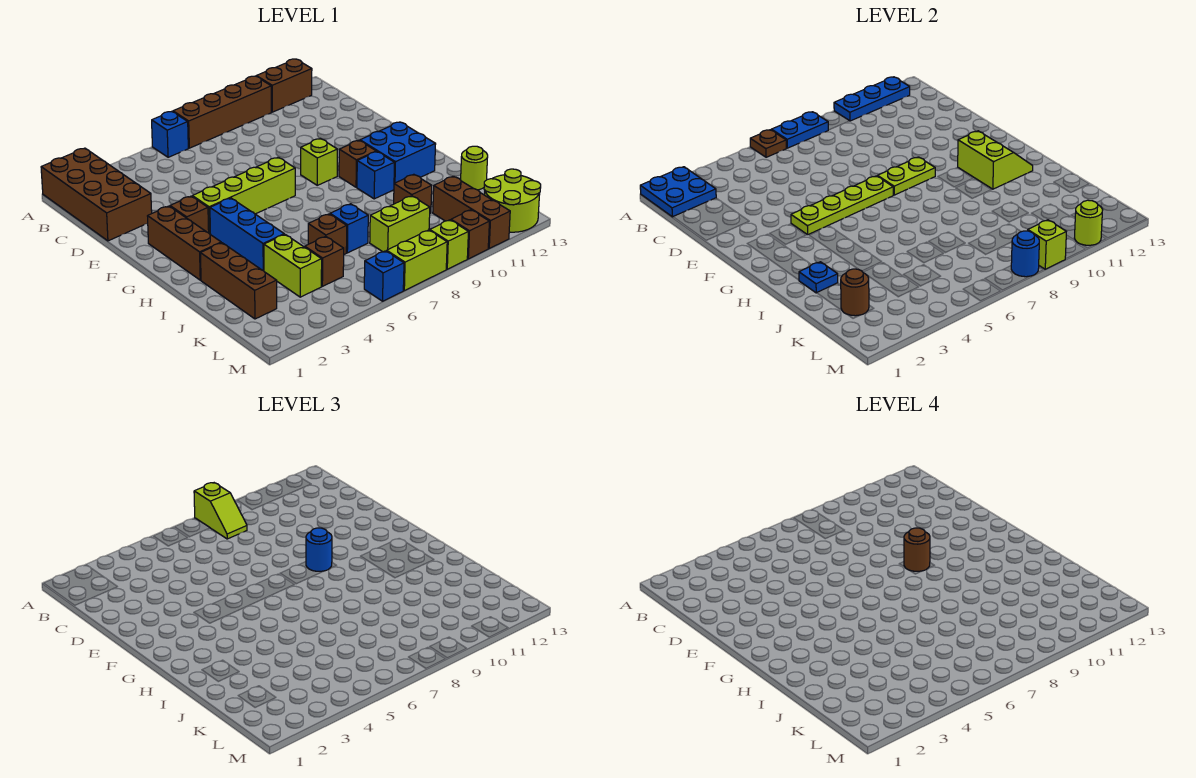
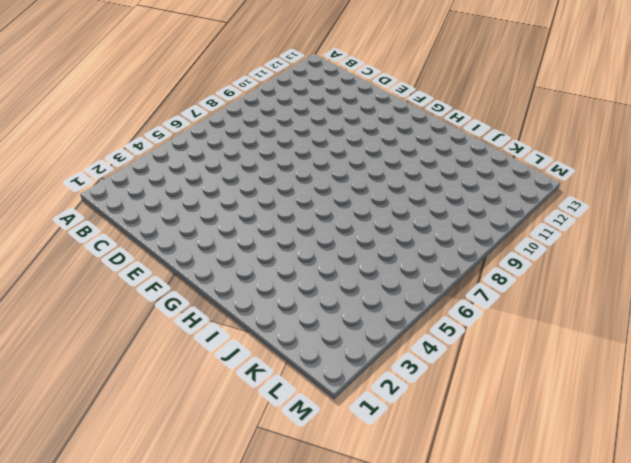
none -> brown 2x4 brick [41,148,152,241]
none -> blue 1x1 brick [152,112,188,157]
none -> brown 1x4 brick [173,76,271,148]
none -> brown 1x2 brick [257,59,312,112]

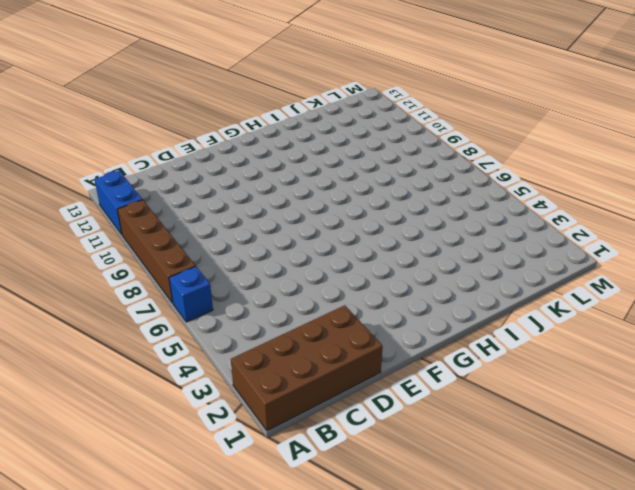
blue 1x2 brick [95,170,142,234] -> brown 1x2 brick [257,59,312,112]
none -> brown 1x3 brick [147,206,221,280]
none -> brown 1x1 brick [170,196,209,233]
none -> lime 1x4 brick [192,157,295,234]
none -> lime 1x1 brick [301,138,337,185]

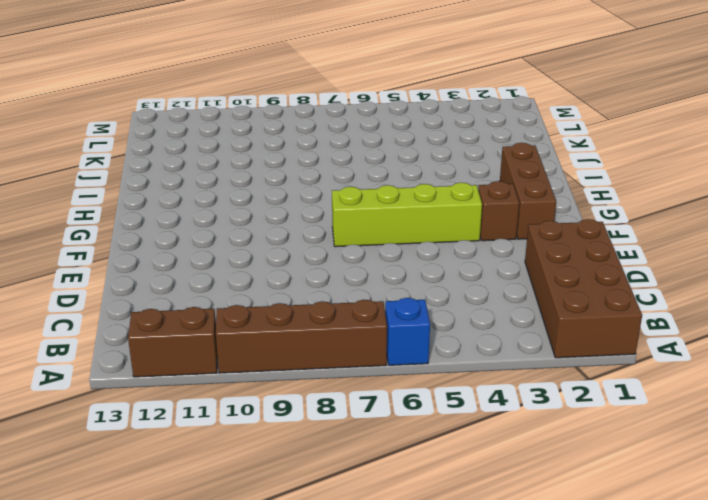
none -> lime 1x1 brick [301,138,337,185]
none -> blue 1x3 brick [210,198,284,271]
none -> brown 1x1 brick [339,140,376,187]
none -> blue 2x2 brick [360,122,436,183]

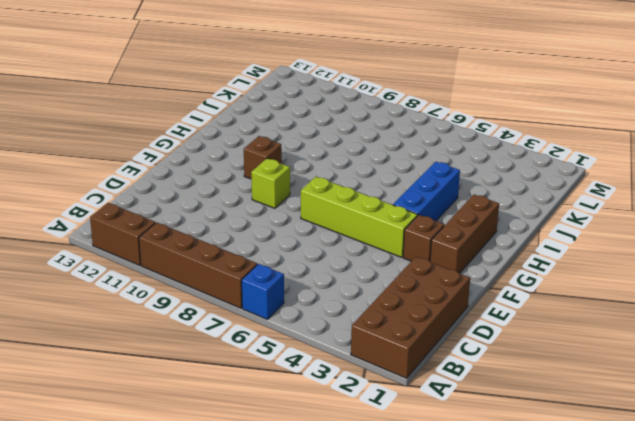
none -> blue 2x2 brick [360,122,436,183]
none -> blue 1x1 brick [357,152,395,199]
none -> brown 1x3 brick [200,243,277,319]
none -> lime 1x2 brick [264,234,322,297]

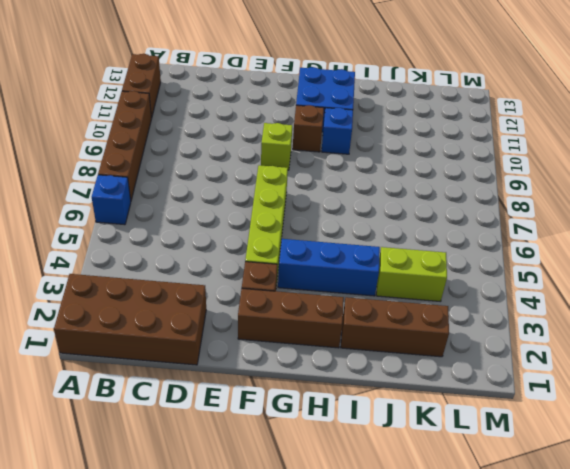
none -> brown 1x1 brick [308,214,347,254]
none -> blue 1x1 brick [330,204,368,253]
none -> brown 1x1 brick [394,174,432,213]
none -> lime 1x1 round brick [461,146,488,190]

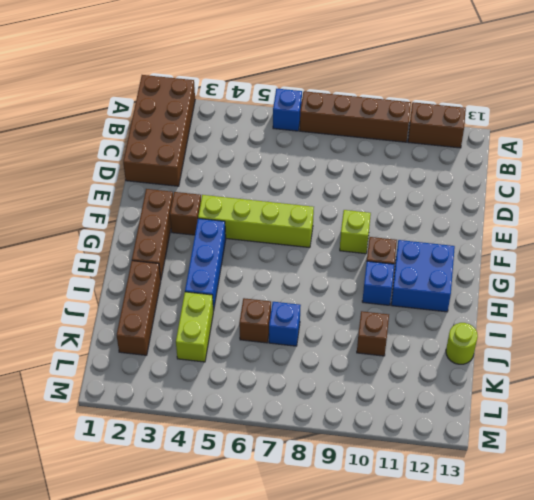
none -> brown 1x1 brick [305,236,344,286]
none -> lime 1x2 brick [370,196,430,252]
none -> brown 1x3 brick [433,176,510,248]
none -> lime 2x2 round brick [484,169,541,232]

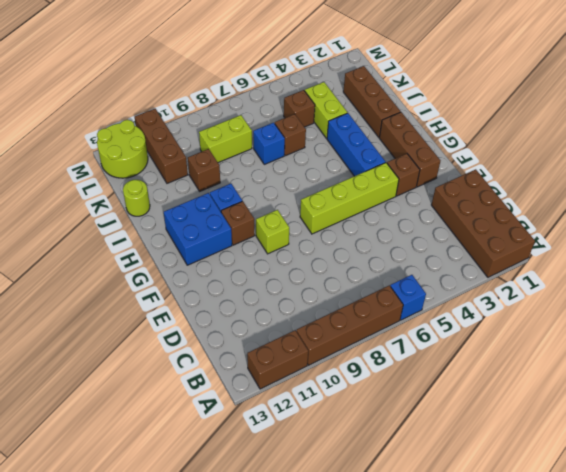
none -> blue 1x1 brick [364,251,404,301]
none -> lime 1x2 brick [387,230,447,291]
none -> lime 1x1 brick [430,220,468,269]
none -> brown 1x1 brick [451,210,489,259]

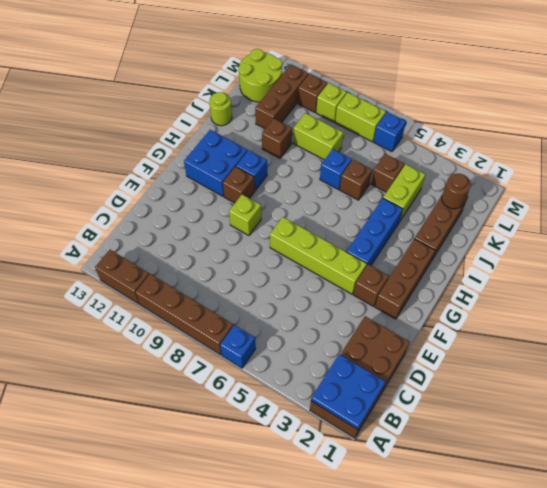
none -> brown 1x1 plate [750,130,786,157]
none -> blue 1x2 plate [771,112,828,148]
none -> blue 1x3 plate [834,77,910,121]
none -> lime 1x4 plate [791,176,893,235]

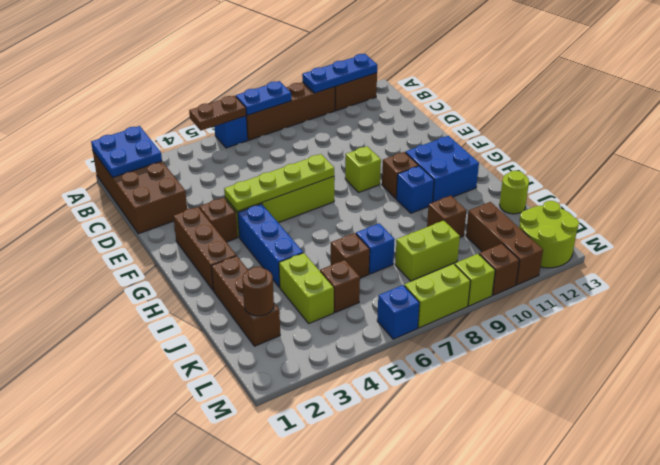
brown 1x2 plate [189,96,246,130] -> brown 1x1 plate [750,130,786,157]
none -> lime 1x2 plate [877,157,935,195]
none -> lime 2x2 slope [958,131,1033,189]
none -> blue 1x1 plate [799,262,838,293]
none -> blue 1x1 round brick [1011,231,1039,277]

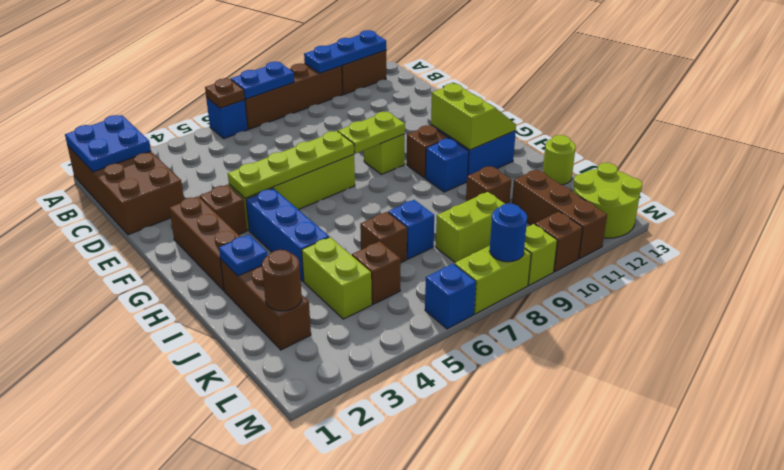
none -> lime 1x1 brick [1028,220,1066,269]
none -> lime 1x1 round brick [1075,200,1103,245]
none -> lime 1x2 slope [194,483,247,539]
none -> blue 1x1 round brick [306,528,332,571]

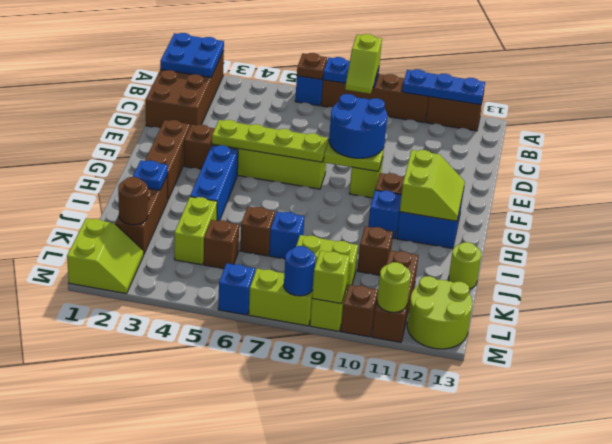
blue 2x2 round brick [329,94,387,158] -> blue 1x1 round brick [306,528,332,571]
lime 2x2 slope [67,218,144,294] -> none
none -> brown 1x1 round brick [904,528,930,571]

